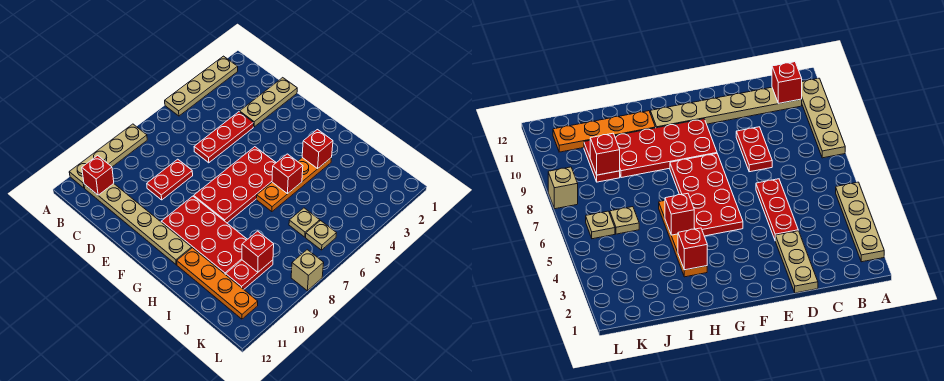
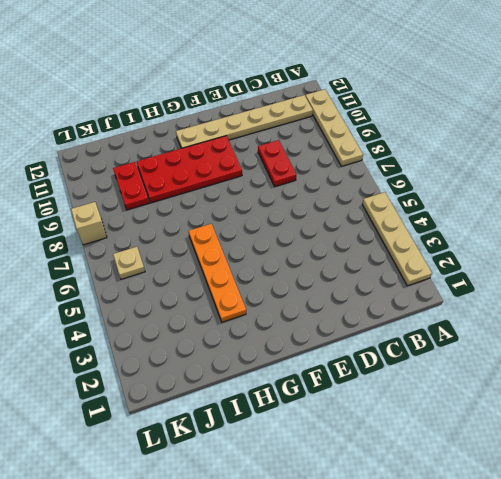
none -> tan 1x3 plate [240,78,297,127]
none -> red 1x3 plate [194,112,254,163]
none -> red 2x4 plate [194,147,276,223]

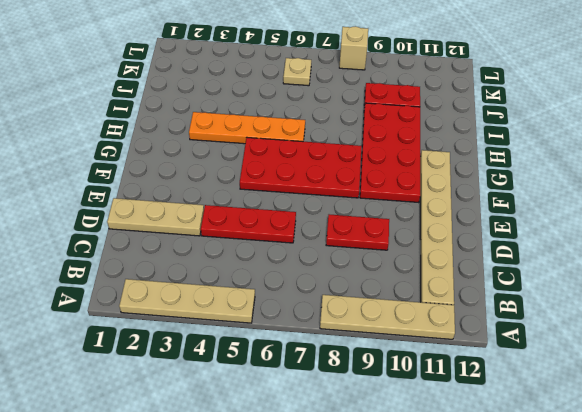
none -> orange 1x4 plate [177,248,258,319]
none -> tan 1x1 plate [289,208,320,237]
none -> red 1x1 brick [82,156,114,195]

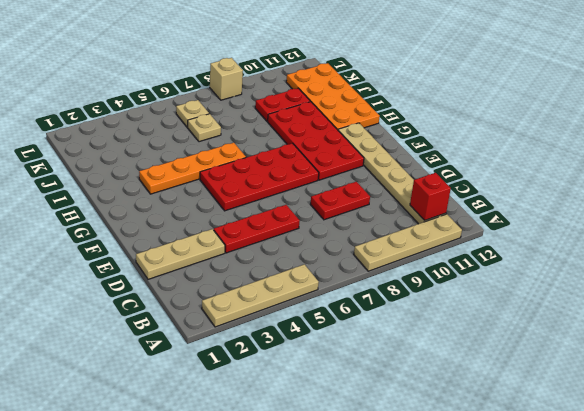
orange 2x4 plate [286,63,380,130] -> orange 1x4 plate [177,248,258,319]
none -> red 1x1 brick [302,130,333,169]
none -> red 1x1 brick [272,154,303,194]
none -> red 1x1 brick [242,231,274,272]

